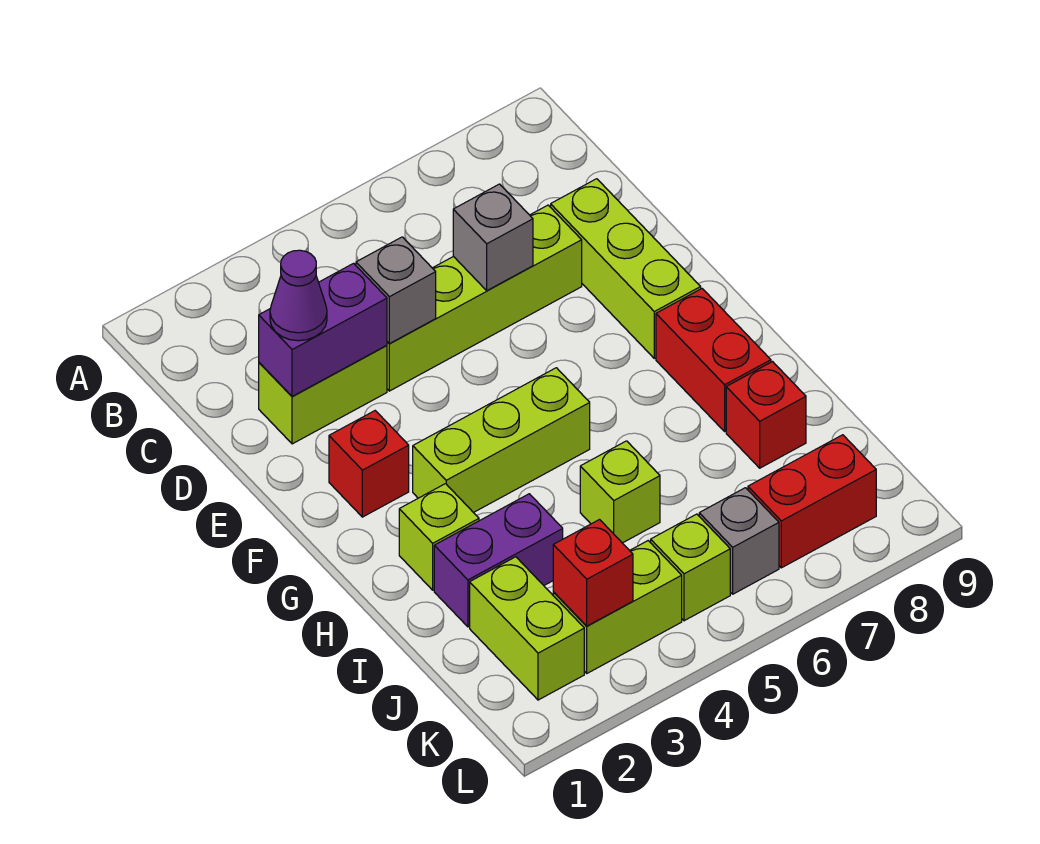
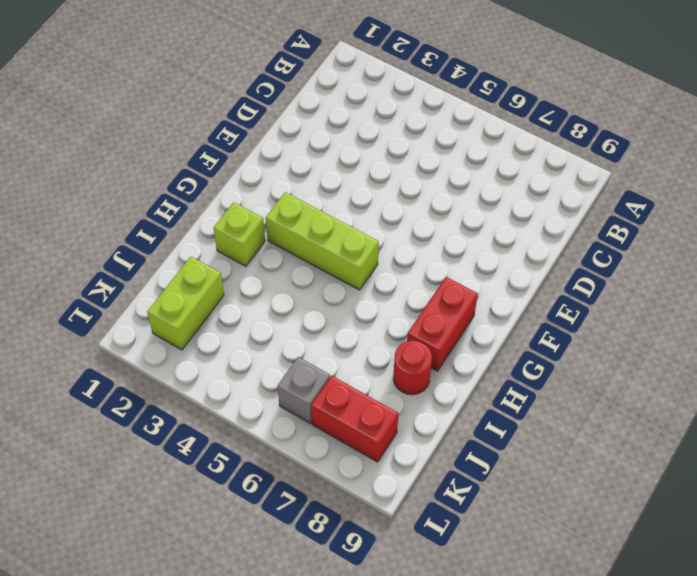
red 1x1 round brick [393,341,432,395] -> red 1x1 brick [726,362,806,468]
none -> lime 1x2 brick [259,345,387,444]
none -> lime 1x4 brick [387,205,582,391]
none -> lime 1x3 brick [551,179,701,358]

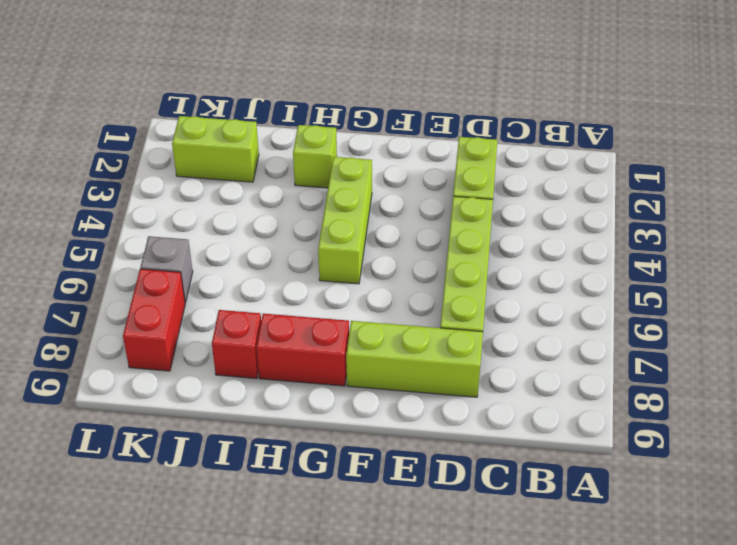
none -> red 1x1 brick [329,411,409,517]
none -> purple 1x2 brick [434,494,563,627]
none -> lime 1x1 brick [580,441,660,543]

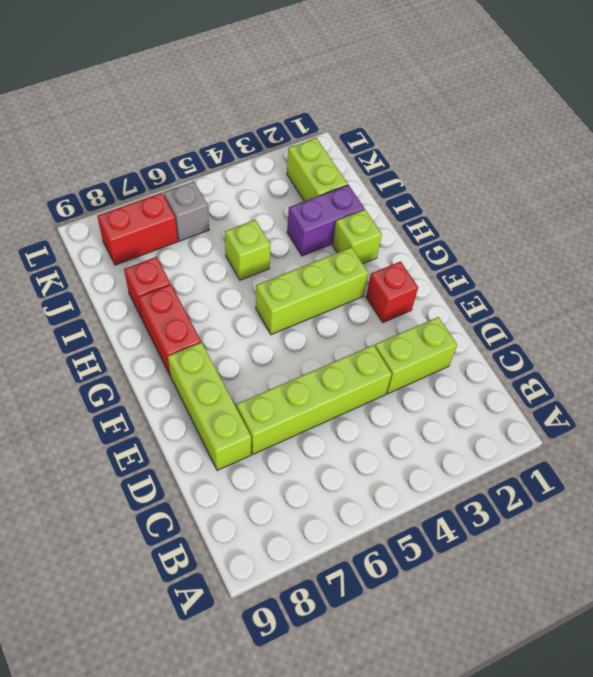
none -> lime 1x2 brick [553,541,682,673]
none -> lime 1x1 brick [651,514,730,621]
none -> purple 1x2 brick [259,263,387,396]

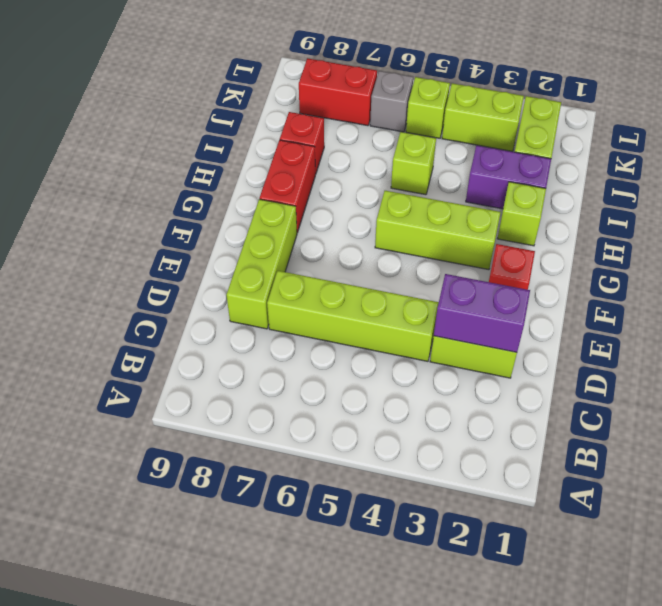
none -> grey 1x1 brick [356,237,436,344]
none -> grey 1x1 brick [453,184,533,291]
none -> red 1x1 brick [553,520,633,626]

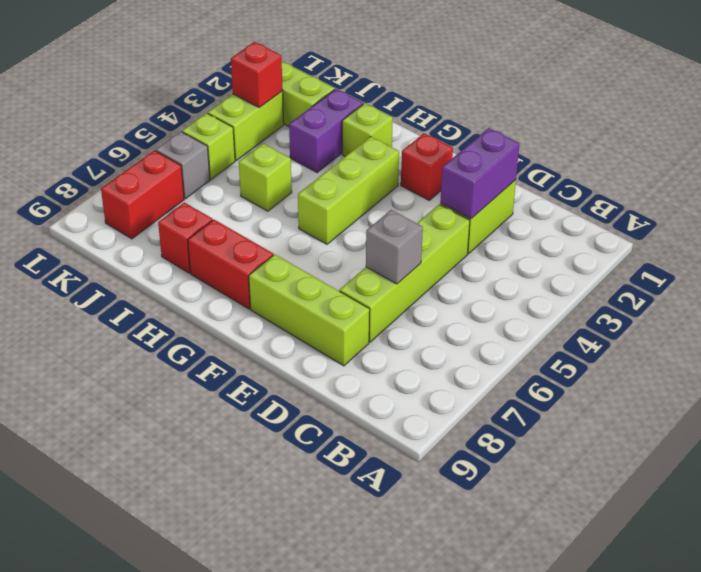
none -> grey 1x1 brick [356,237,436,344]
none -> purple 1x1 cone [270,250,327,341]

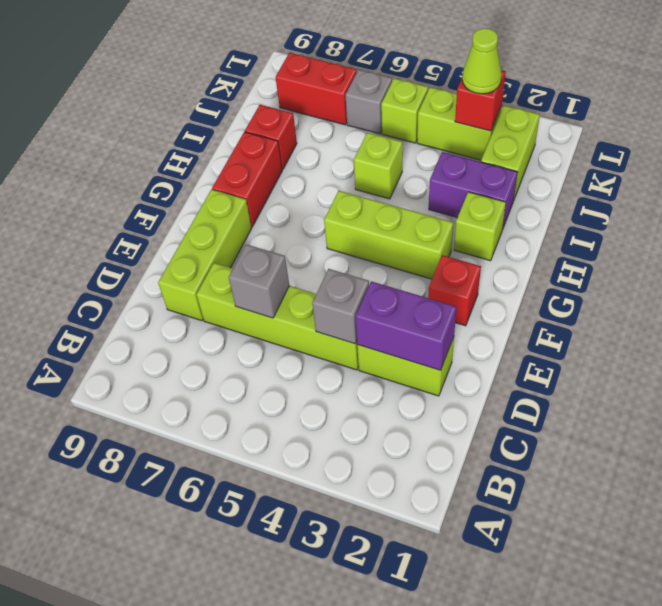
lime 1x1 cone [462,28,502,94] -> none
none -> purple 1x1 cone [270,250,327,341]

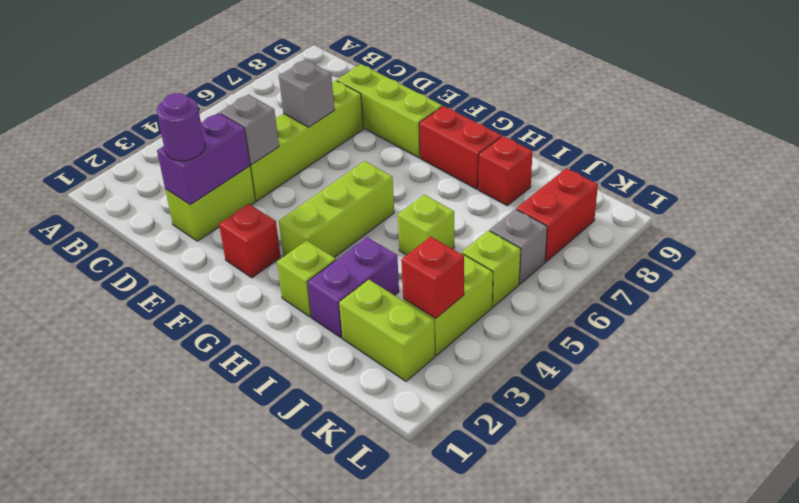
purple 1x1 round brick [157,93,205,161] -> purple 1x1 cone [270,250,327,341]

